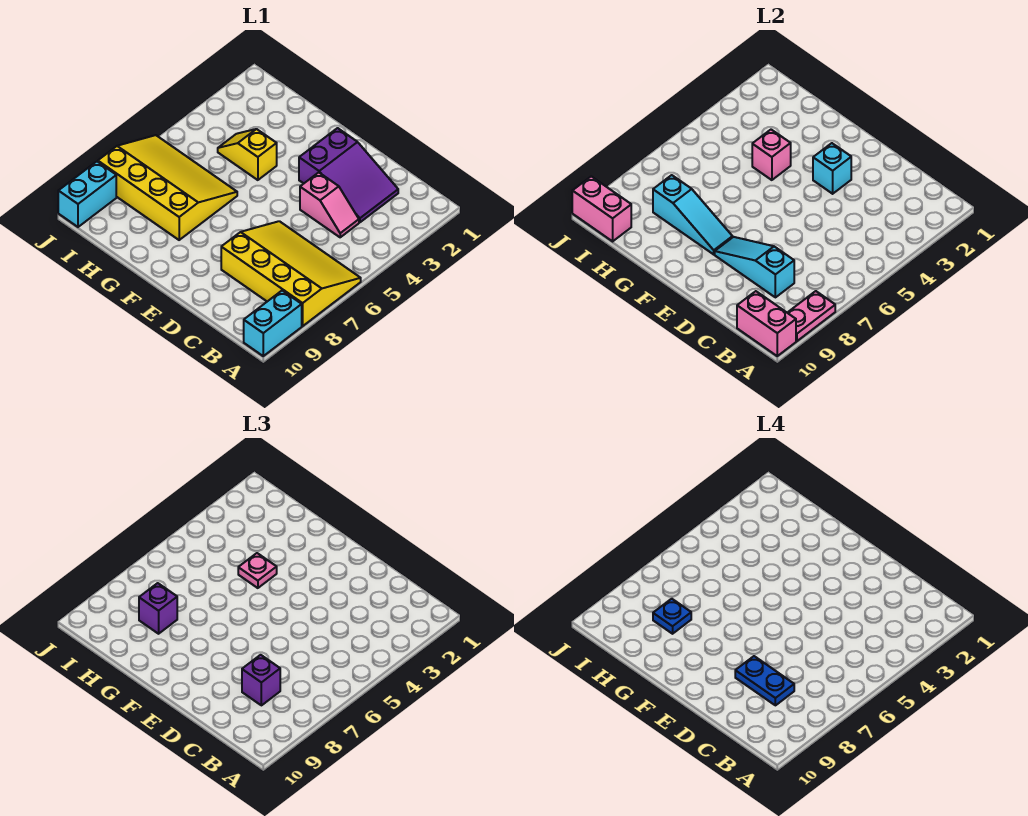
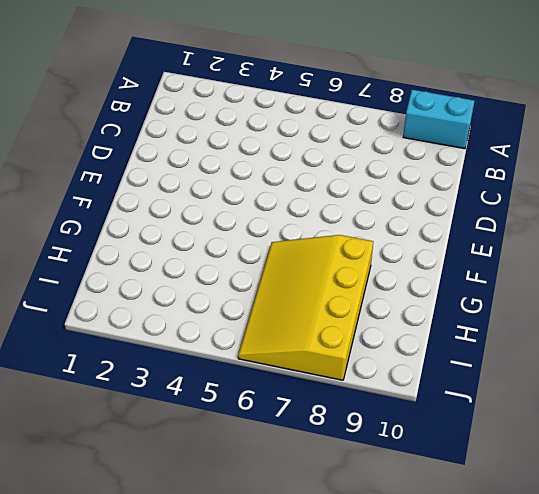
none -> yellow 3x4 slope [221,221,361,326]
none -> purple 2x3 slope [299,128,398,222]
none -> pink 1x2 slope [300,172,359,237]

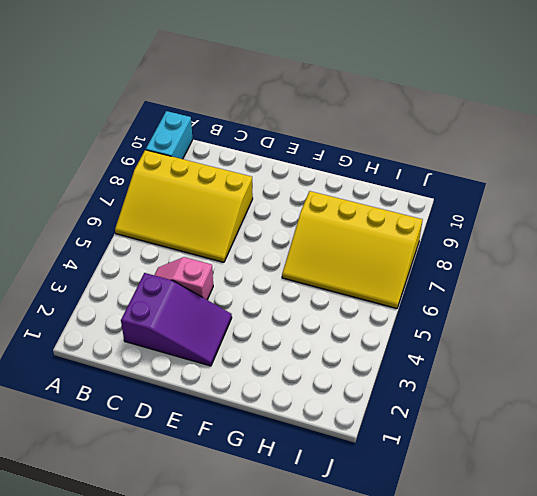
purple 2x3 slope [121,273,232,366] -> purple 2x3 slope turned to [299,128,398,222]
none -> yellow 1x2 slope [218,129,277,180]
none -> cyan 1x2 brick [58,162,116,227]
none -> pink 1x2 plate [787,291,835,341]

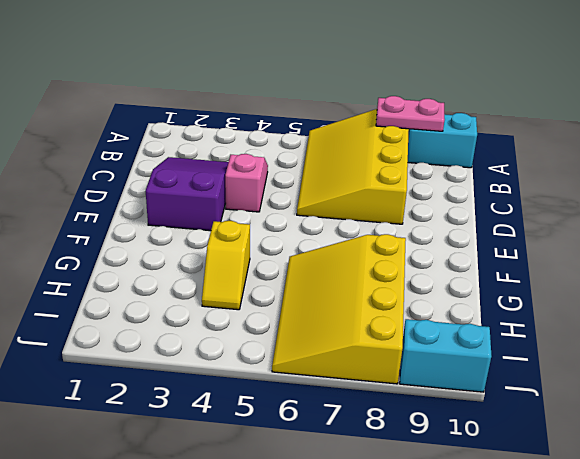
none -> pink 1x2 brick [737,291,796,356]
none -> cyan 1x3 slope [715,237,794,297]
none -> cyan 1x1 brick [813,143,851,194]

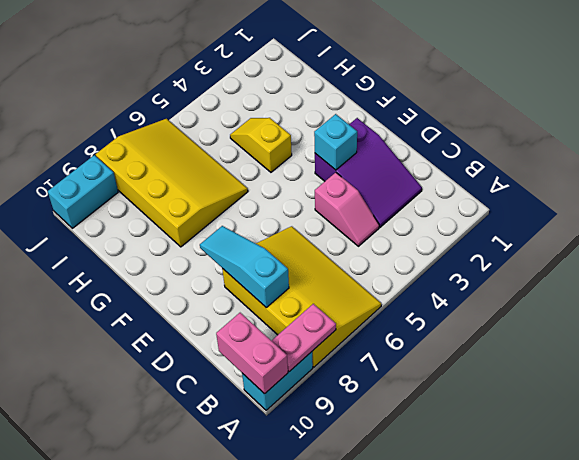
none -> cyan 1x3 slope [653,175,732,254]
none -> pink 1x1 brick [752,130,791,180]
none -> pink 1x2 brick [572,176,631,241]

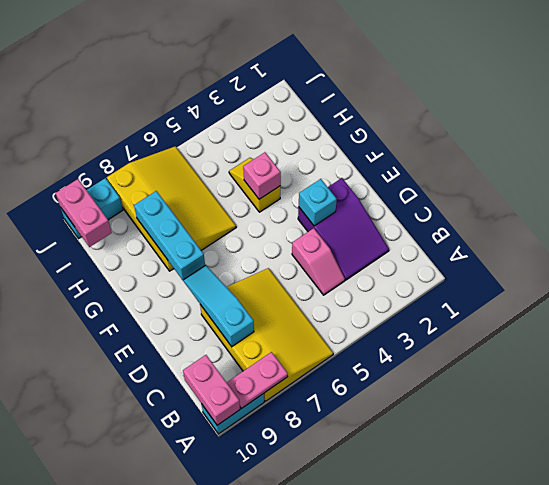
cyan 1x3 brick [134,191,205,281] -> cyan 1x3 slope [653,175,732,254]
none -> purple 1x1 brick [242,655,280,705]
none -> pink 1x1 plate [238,553,277,588]
none -> purple 1x1 brick [139,583,177,634]

